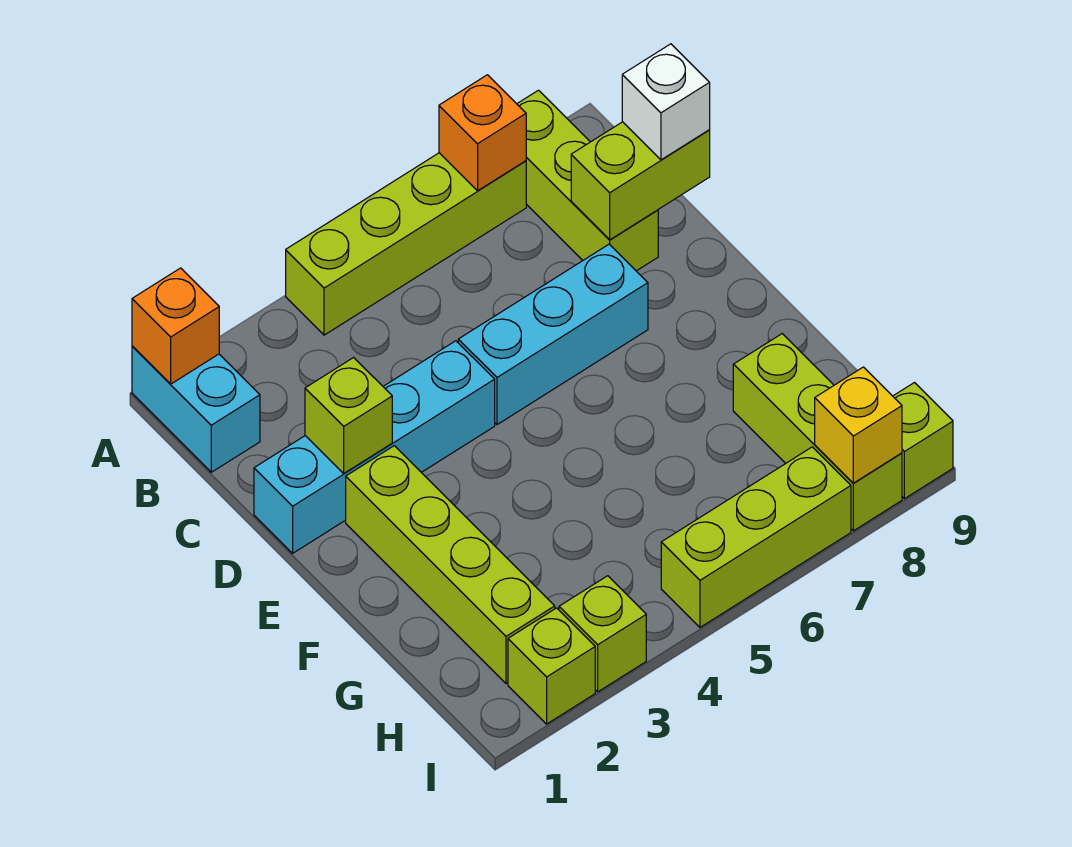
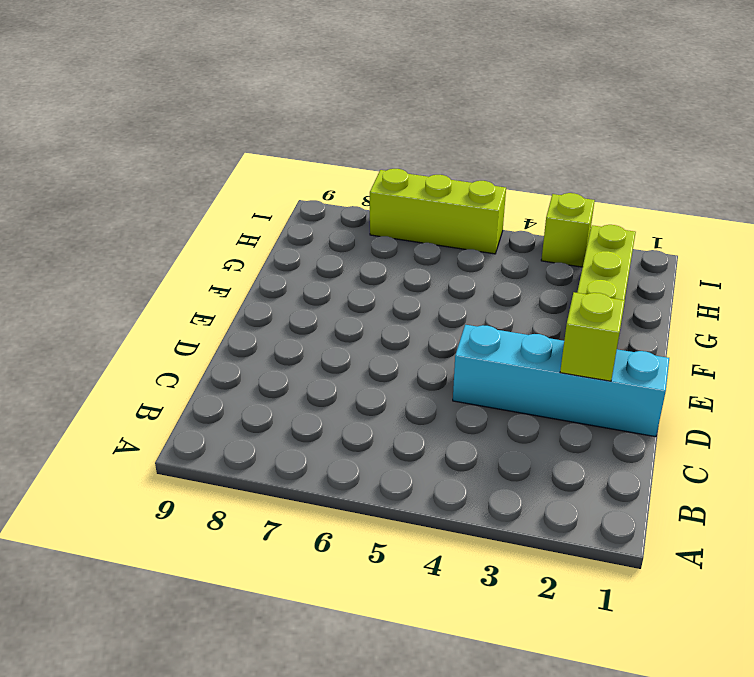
none -> cyan 1x2 brick [132,346,260,472]
none -> lime 1x4 brick [286,153,526,335]
none -> lime 1x3 brick [517,90,658,271]

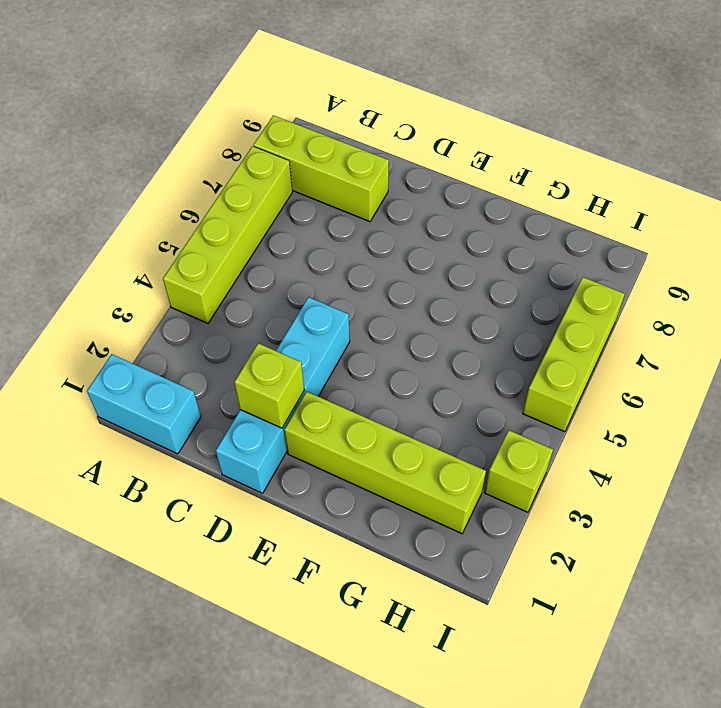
none -> cyan 1x3 brick [458,244,648,425]
none -> lime 1x3 brick [733,334,902,531]
none -> lime 1x1 brick [508,608,595,724]

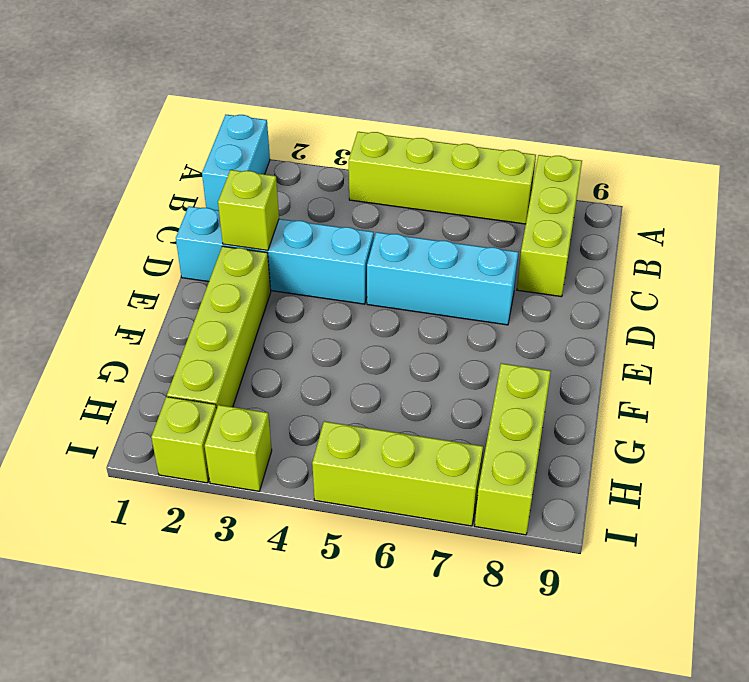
none -> lime 1x1 brick [893,383,953,499]
none -> orange 1x1 brick [132,268,219,384]
none -> orange 1x1 brick [439,75,526,191]

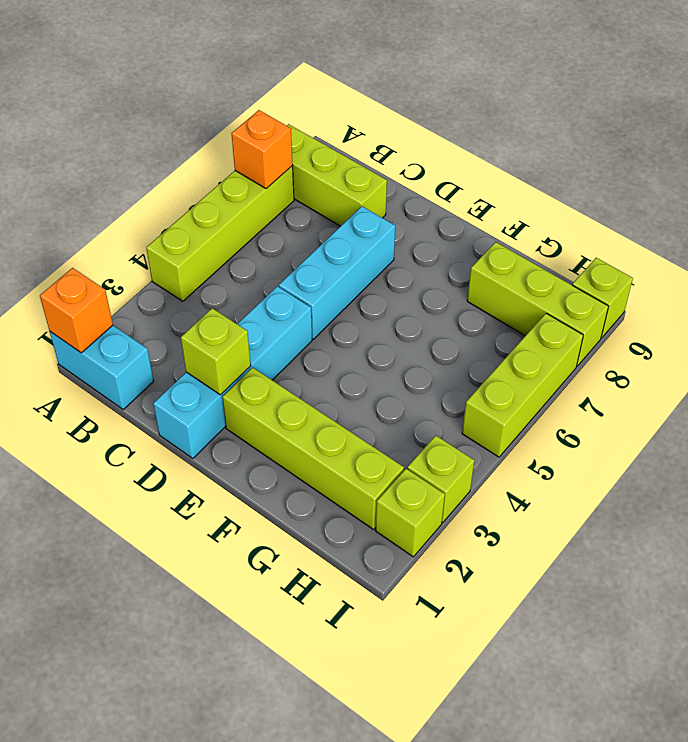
none -> lime 1x2 brick [571,122,710,240]
none -> yellow 1x1 brick [815,367,902,483]
none -> white 1x1 brick [622,44,710,160]

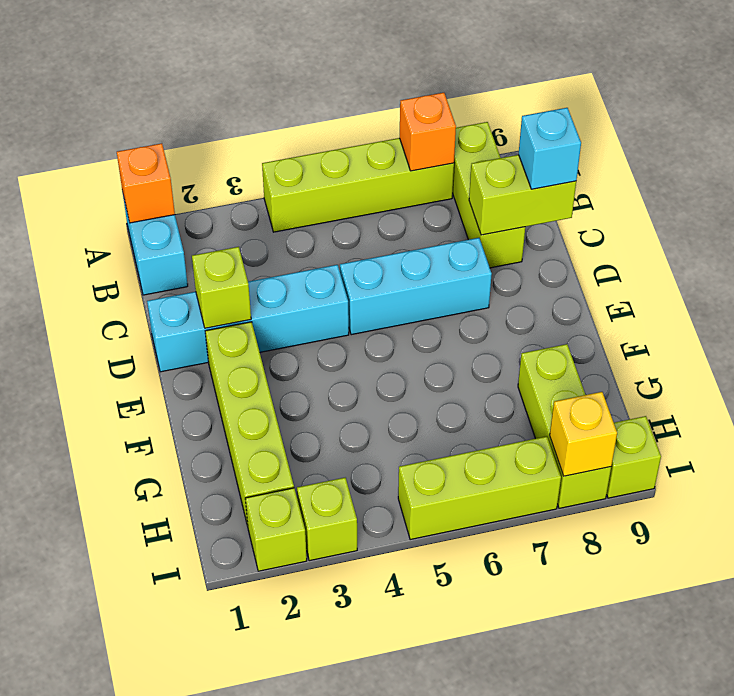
cyan 1x1 brick [519,108,581,189] -> white 1x1 brick [622,44,710,160]

